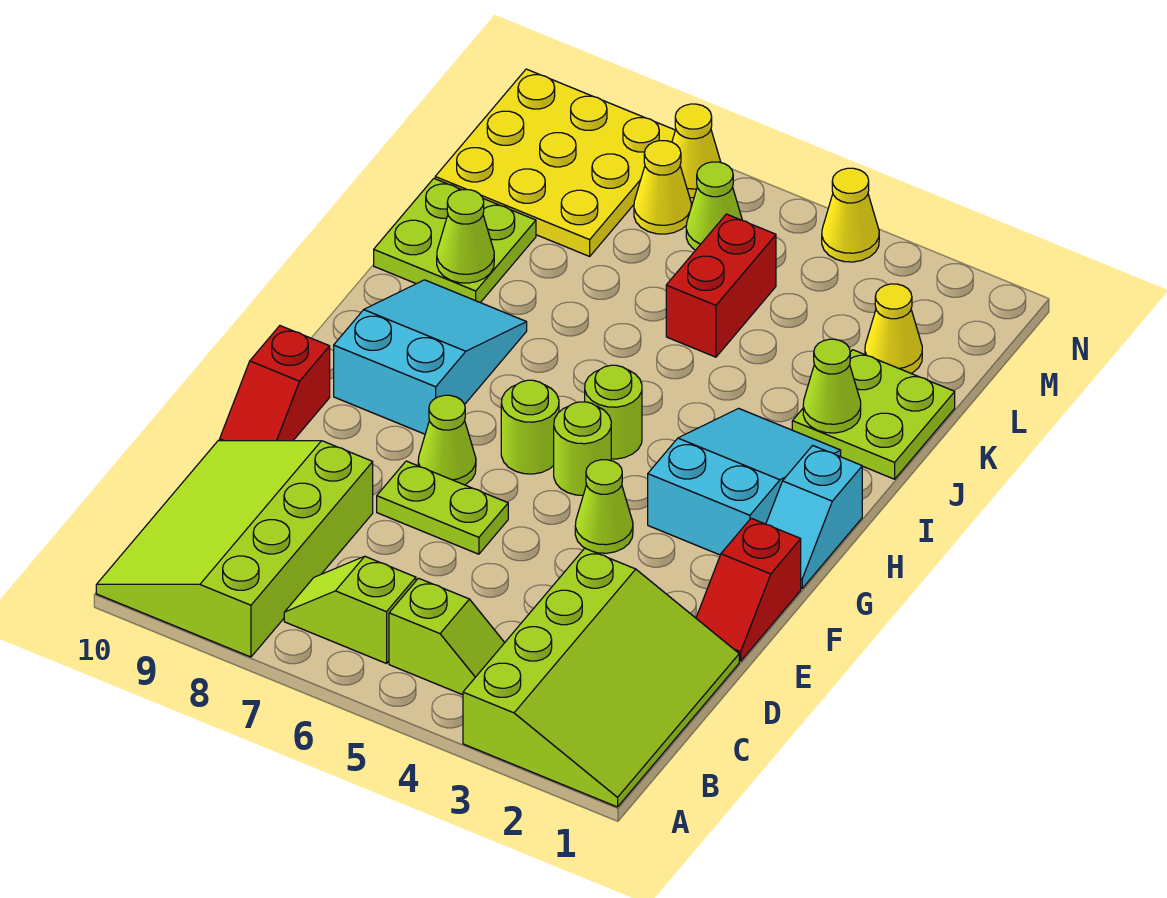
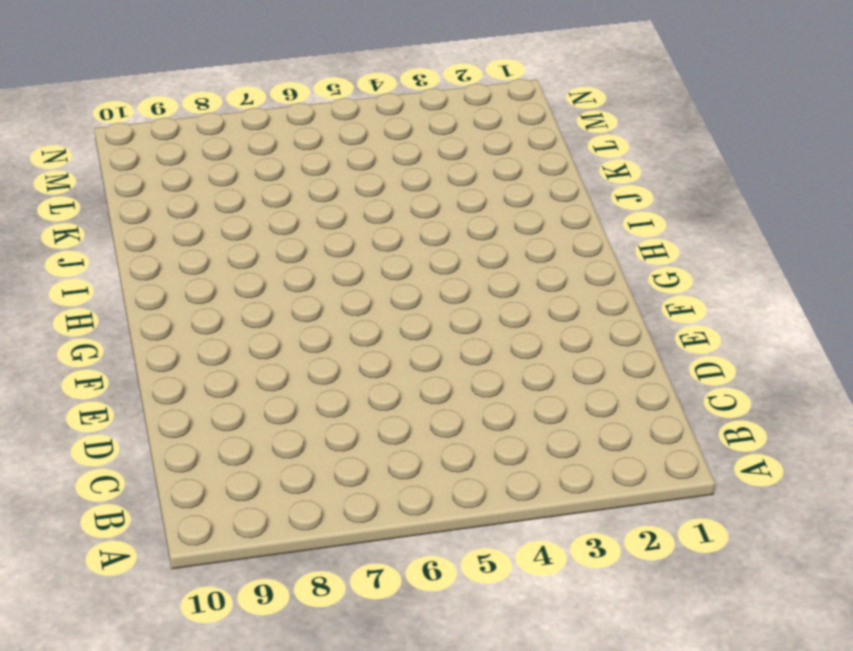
none -> lime 3x4 slope [463,548,739,807]
none -> lime 3x4 slope [96,440,373,657]
none -> lime 1x2 slope [389,578,505,695]

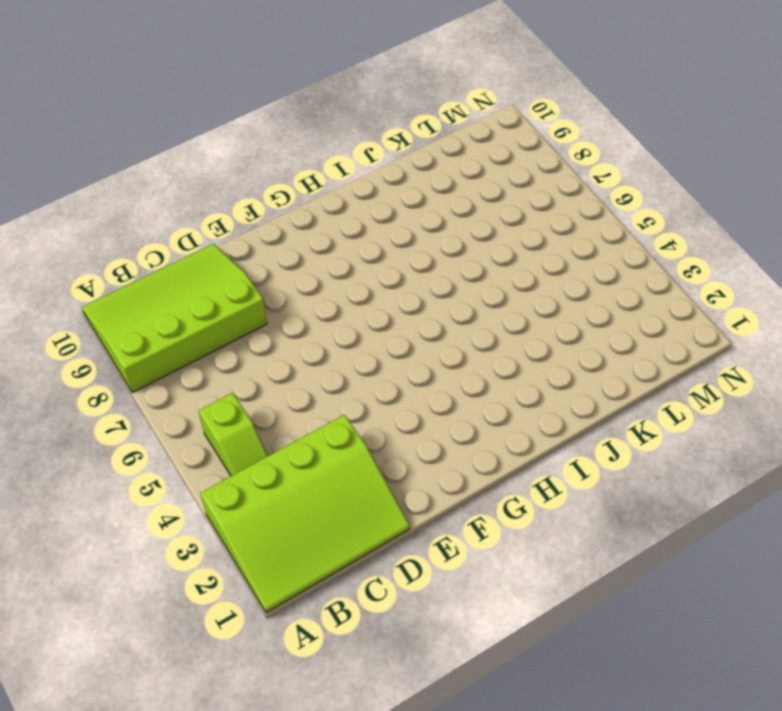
none -> lime 1x2 slope [284,556,416,664]
none -> red 1x2 slope [696,518,801,661]
none -> lime 1x2 plate [377,461,508,554]

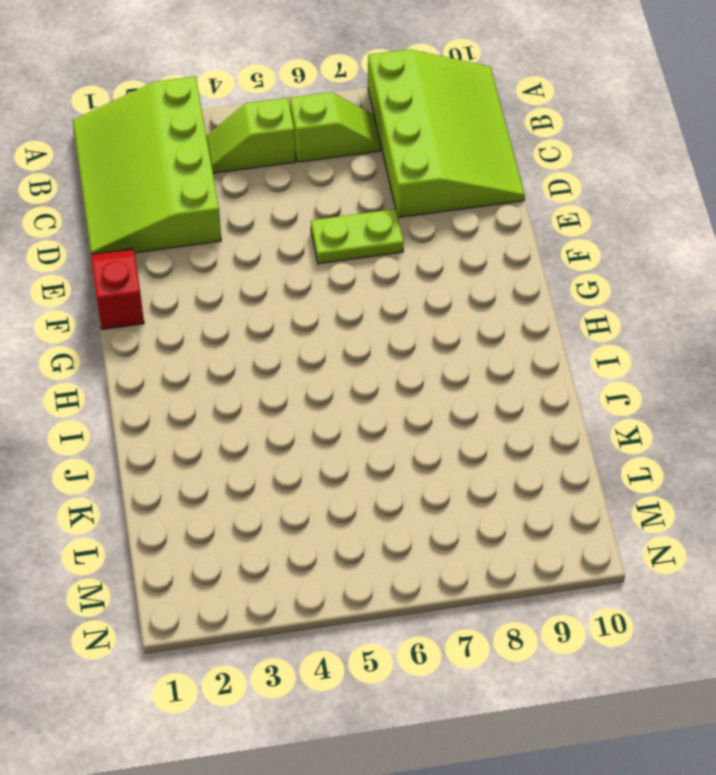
none -> red 1x2 slope [220,326,330,441]
none -> lime 1x1 cone [575,460,633,553]
none -> lime 1x1 cone [418,395,476,485]

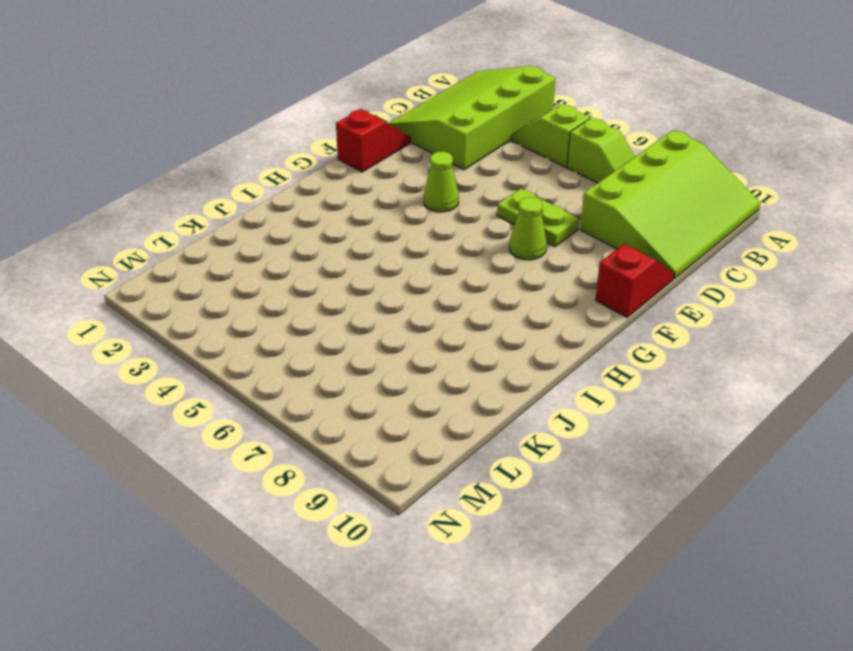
none -> cyan 1x2 slope [766,445,862,588]
none -> cyan 2x3 slope [648,408,841,555]
none -> lime 1x1 round brick [554,402,611,495]

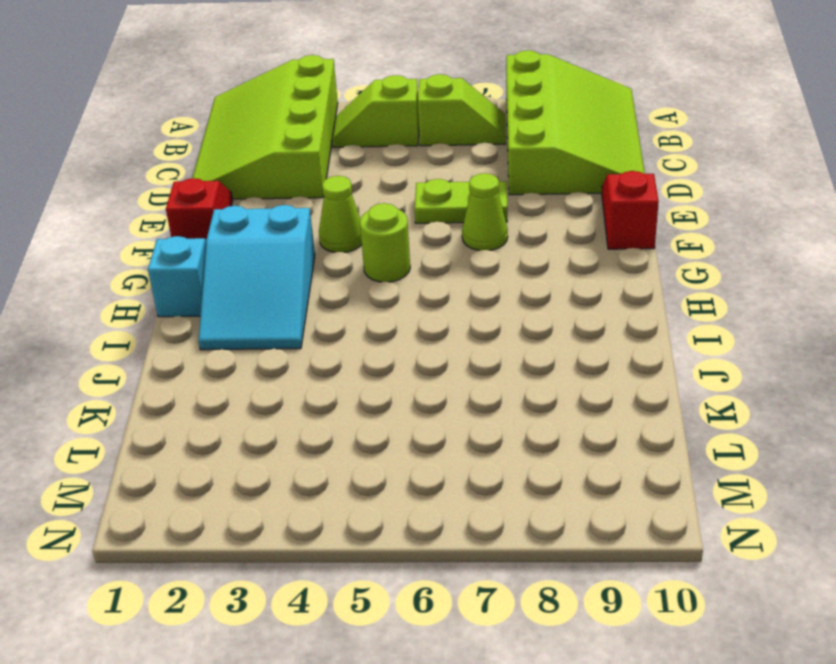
none -> lime 1x1 round brick [501,380,559,474]
none -> cyan 2x3 slope [334,280,527,434]
none -> lime 1x1 round brick [585,365,642,459]

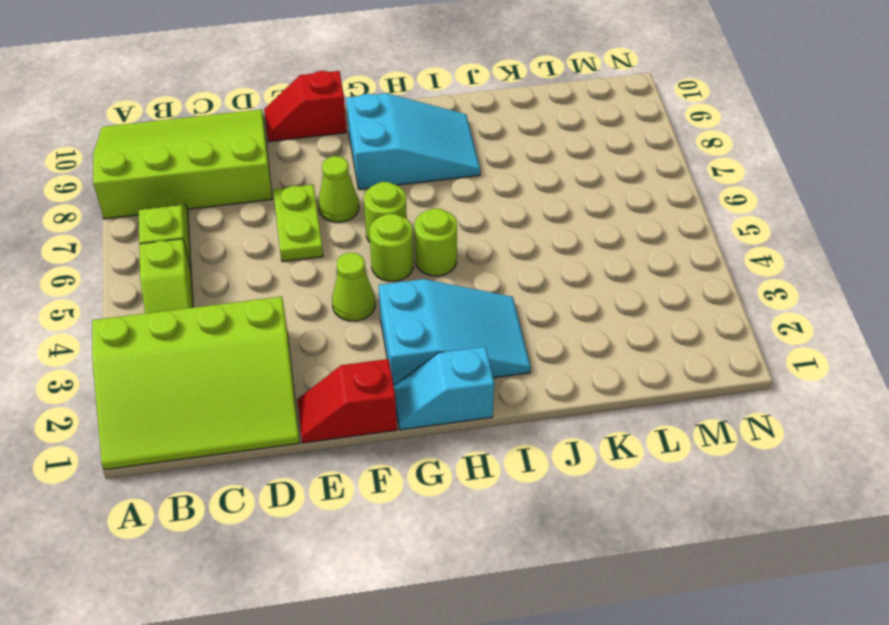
none -> lime 2x2 plate [792,350,955,479]
none -> lime 2x2 plate [374,179,536,303]
none -> red 1x2 brick [666,214,776,357]

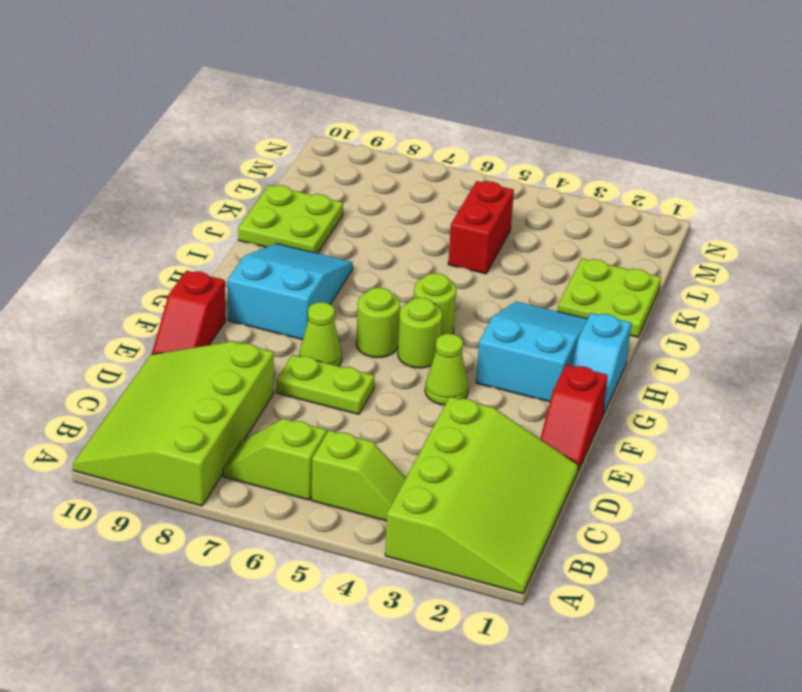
none -> yellow 1x1 cone [865,284,922,373]
none -> yellow 3x3 plate [435,69,675,256]
none -> lime 1x1 cone [686,162,742,250]

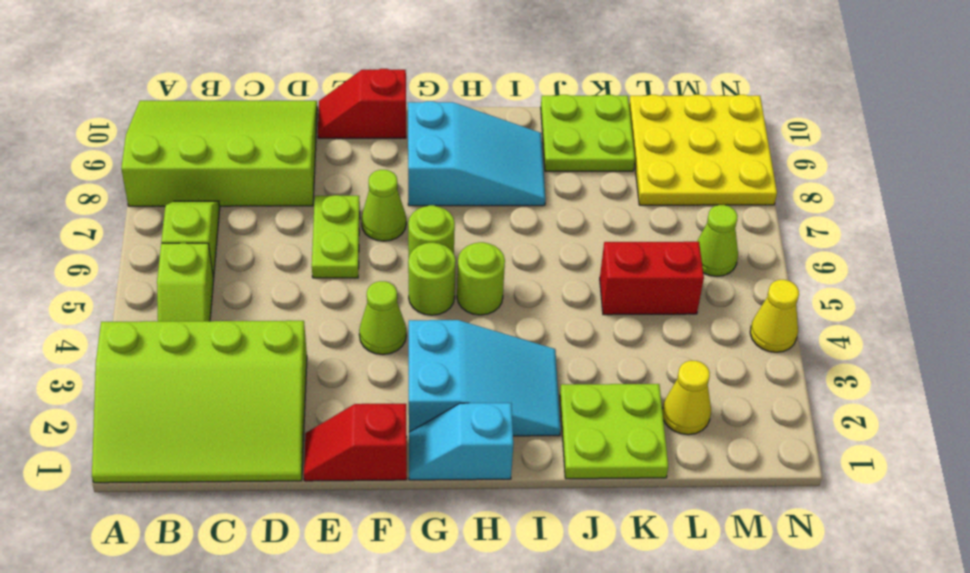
none -> yellow 1x1 cone [634,141,691,234]
none -> yellow 1x1 cone [672,104,721,198]
none -> lime 1x1 cone [803,339,861,433]

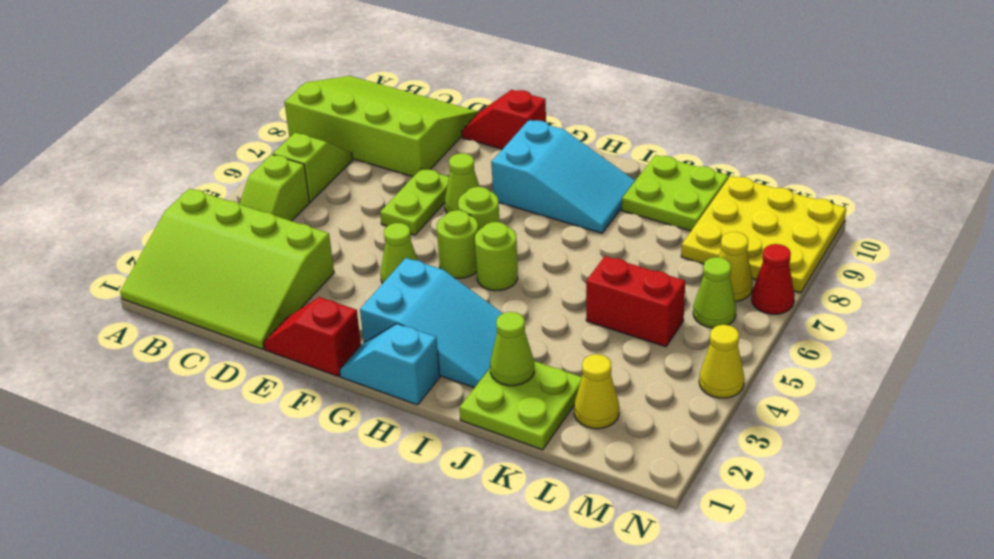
red 1x1 cone [752,244,795,314] -> yellow 1x1 cone [672,104,721,198]
none -> lime 1x1 cone [437,190,494,283]

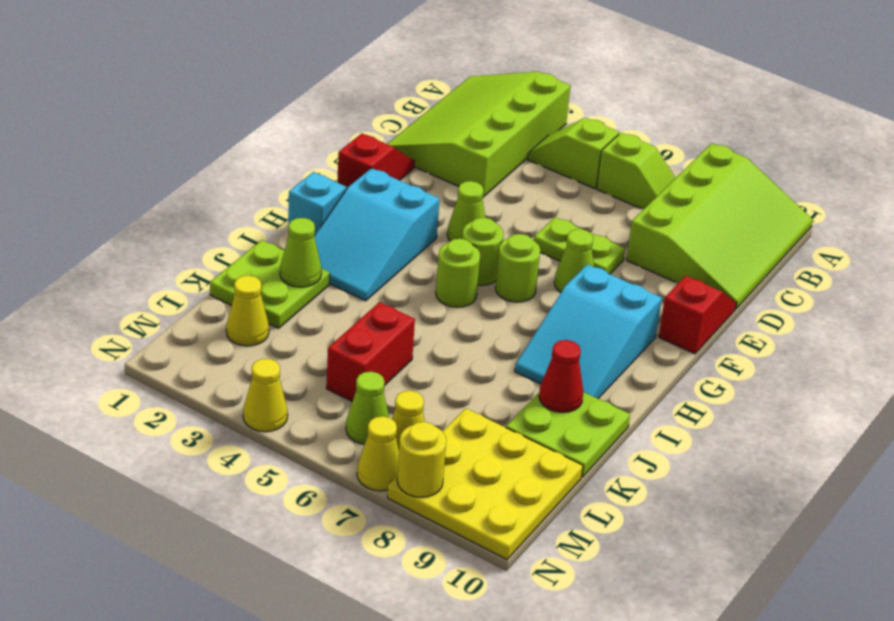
red 1x1 cone [539,340,583,413] -> lime 1x1 cone [437,190,494,283]
yellow 1x1 round brick [397,422,446,497] -> none

